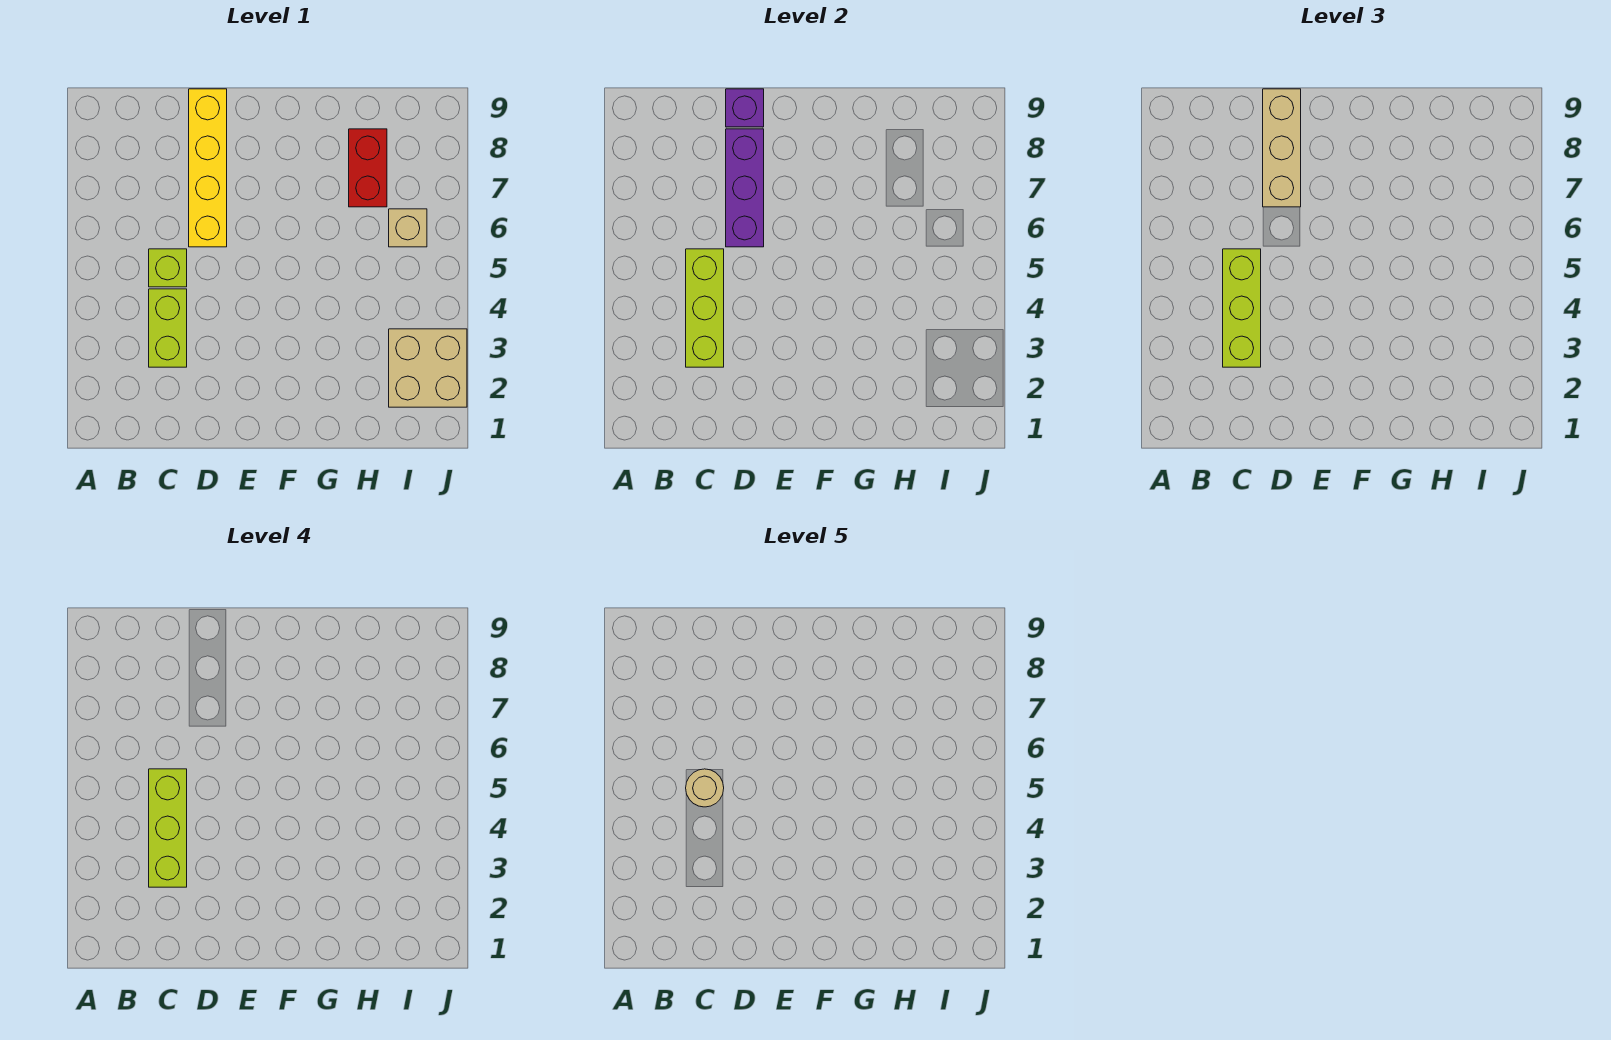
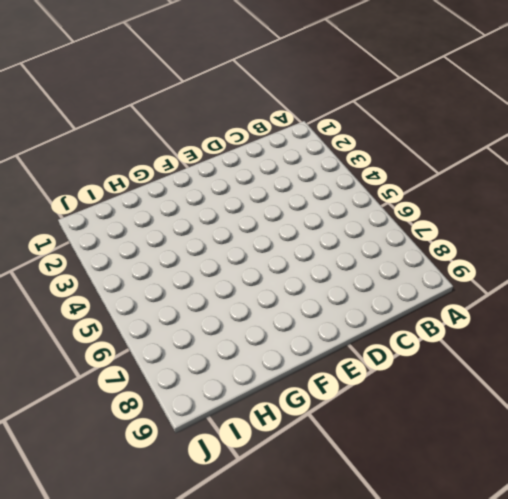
none -> lime 1x2 brick [149,289,187,367]
none -> lime 1x1 brick [149,249,187,287]
none -> yellow 1x4 brick [189,89,227,247]

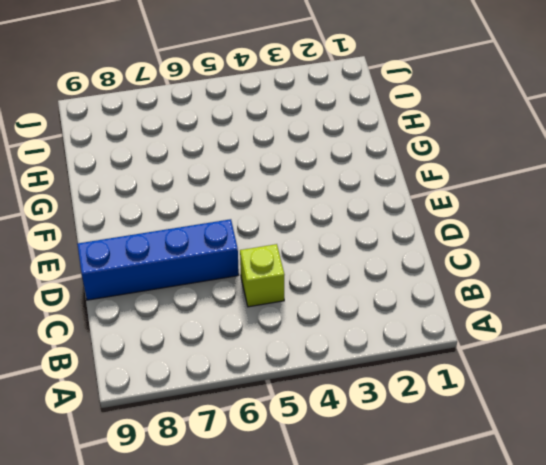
blue 1x4 brick [78,219,239,300] -> yellow 1x4 brick [189,89,227,247]
none -> lime 1x2 brick [149,289,187,367]
none -> red 1x2 brick [349,129,387,207]
none -> tan 2x2 brick [389,329,467,407]

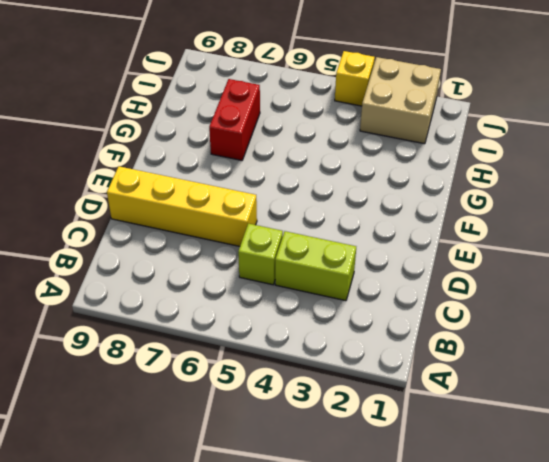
red 1x2 brick [209,79,260,160] -> red 1x2 brick turned to [349,129,387,207]
yellow 1x1 brick [335,51,375,106] -> none
none -> tan 1x1 brick [389,209,427,247]
none -> lime 1x3 brick [686,249,724,367]
none -> purple 1x3 brick [726,129,764,247]

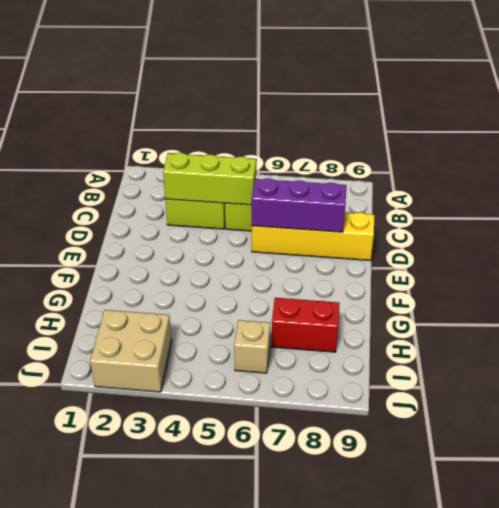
none -> purple 1x1 brick [726,89,764,127]
none -> lime 1x3 brick [1223,249,1261,367]
none -> tan 1x3 brick [1263,89,1301,207]

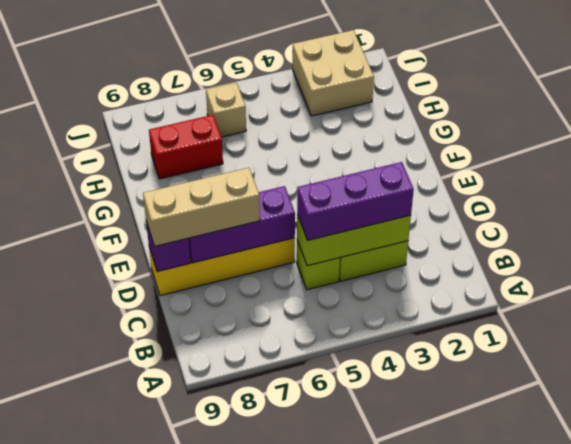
purple 1x3 brick [297,162,414,240] -> lime 1x3 brick [1223,249,1261,367]
none -> lime 1x3 brick [149,769,187,887]
none -> tan 1x1 round brick [686,769,724,807]

